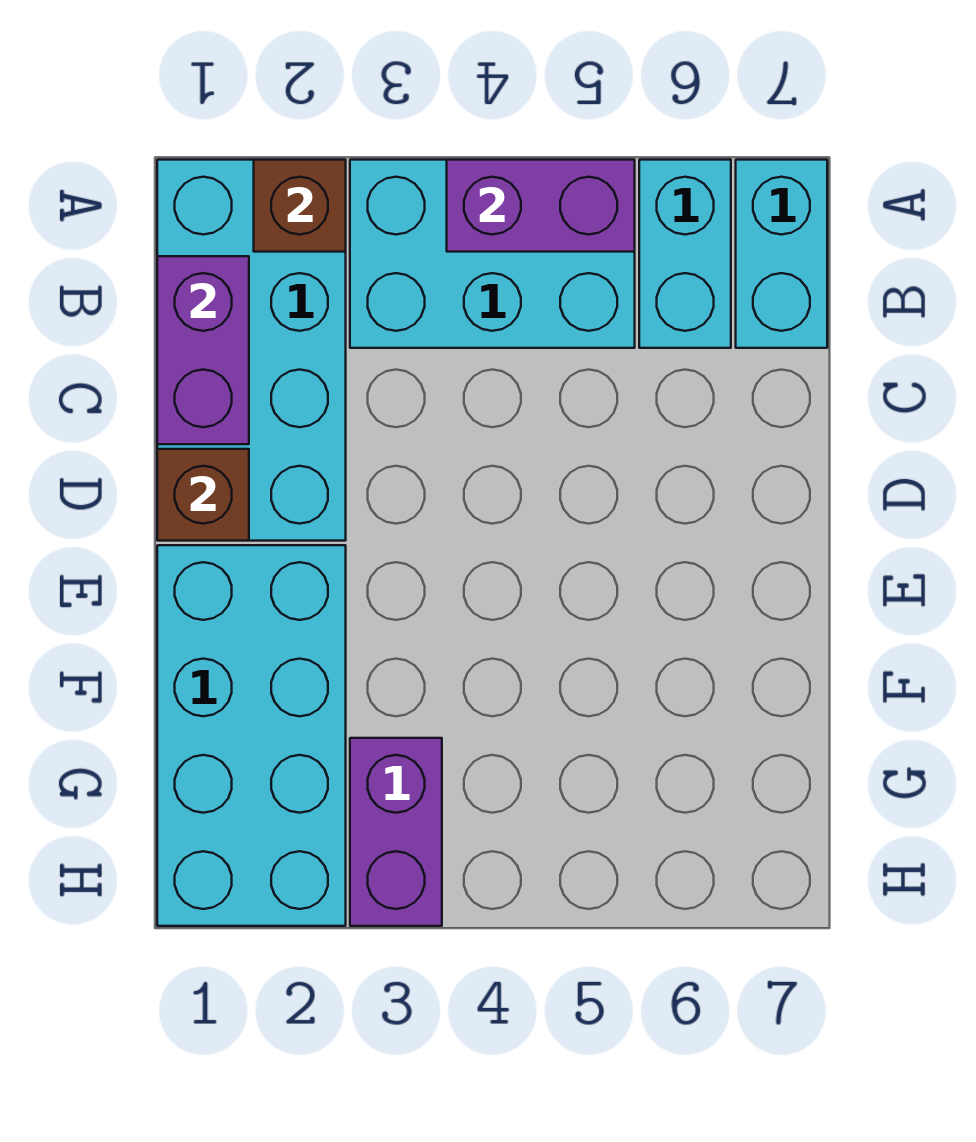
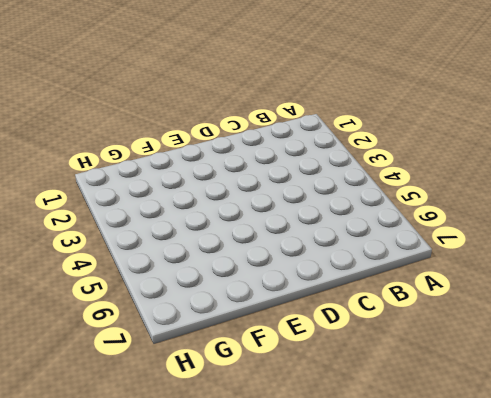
none -> cyan 2x4 brick [157,160,346,541]
none -> cyan 2x3 brick [350,160,635,348]

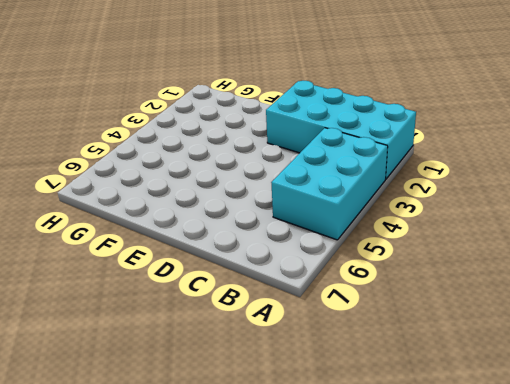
none -> cyan 1x2 brick [639,160,731,348]
none -> cyan 1x2 brick [736,160,827,348]

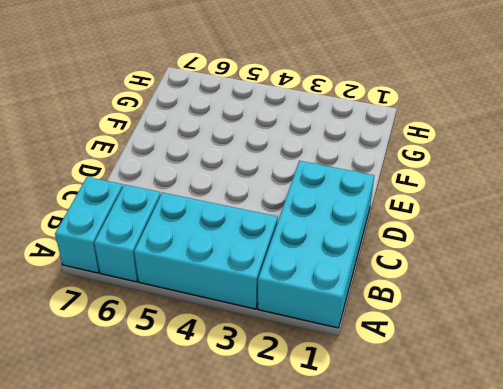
none -> cyan 2x4 brick [157,545,346,926]
none -> purple 1x2 brick [350,738,442,926]

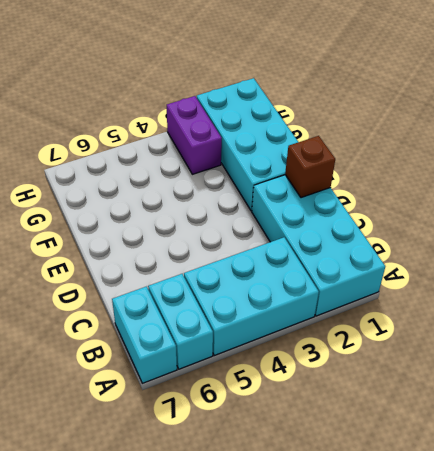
none -> brown 1x1 brick [254,160,346,252]
none -> purple 1x2 brick [447,160,635,252]

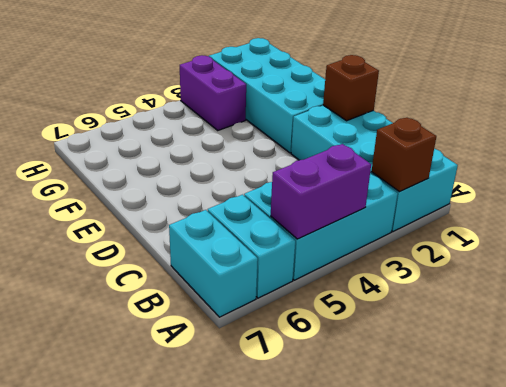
none -> purple 1x2 brick [157,256,249,444]

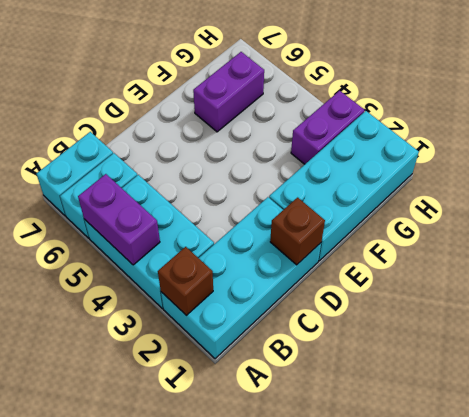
purple 1x2 brick [193,52,264,132] -> purple 1x2 brick moved to [157,256,249,444]

